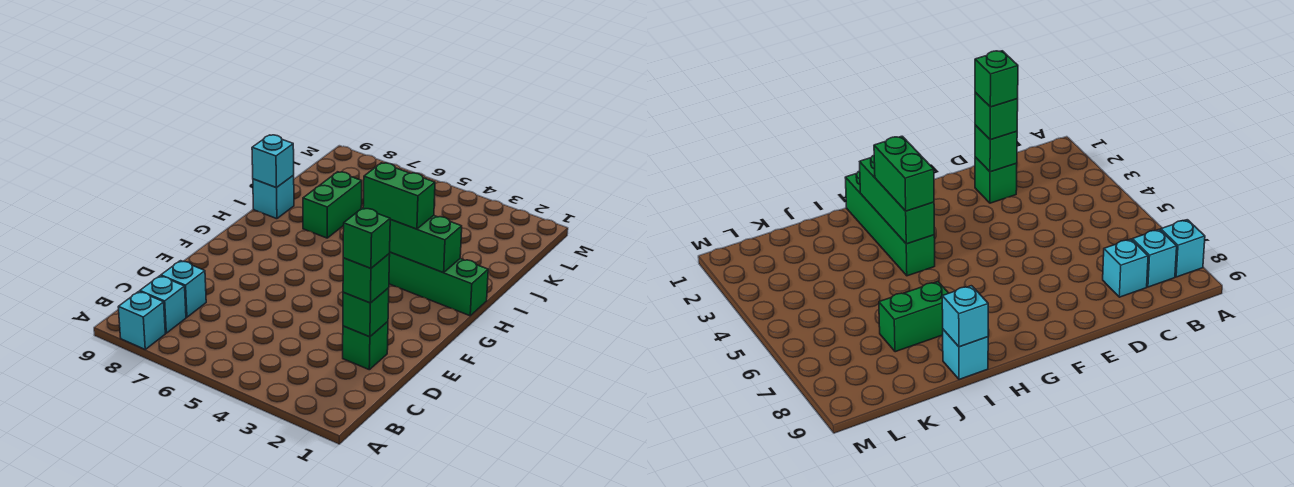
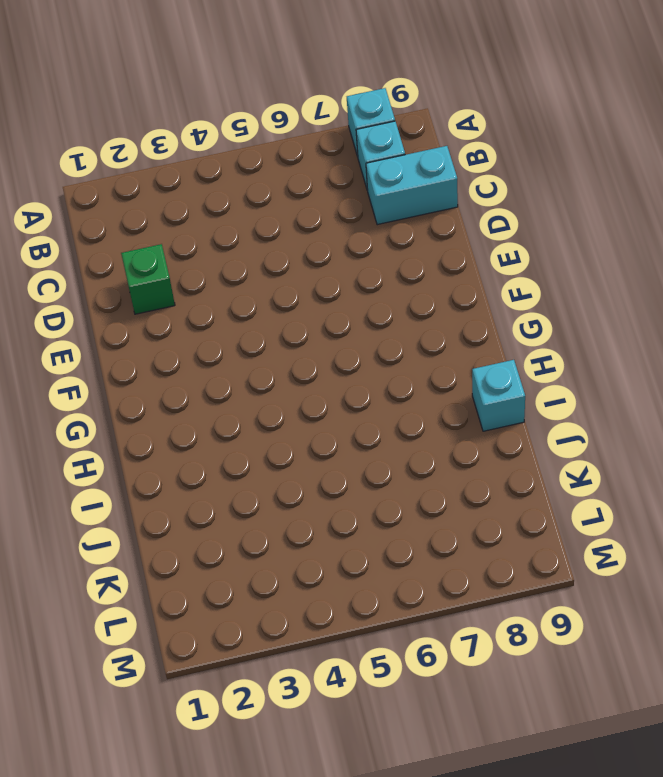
cyan 1x2 brick [366,146,458,225] -> cyan 1x1 brick [161,261,206,317]
none -> green 1x4 brick [389,252,488,316]
none -> green 1x2 brick [303,172,362,238]
none -> green 1x1 brick [343,288,389,337]

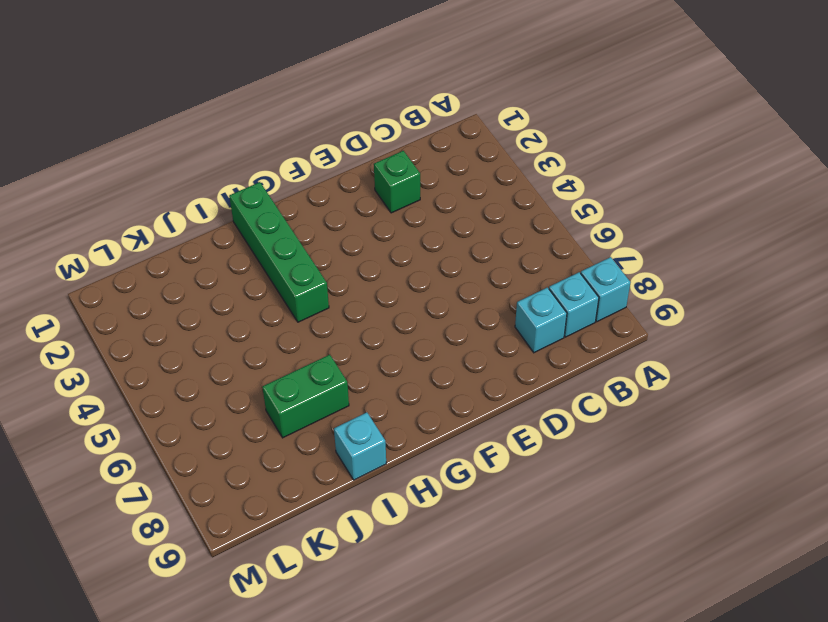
none -> green 1x1 brick [343,288,389,337]
none -> green 1x3 brick [390,216,462,273]
none -> cyan 1x1 brick [252,135,294,188]

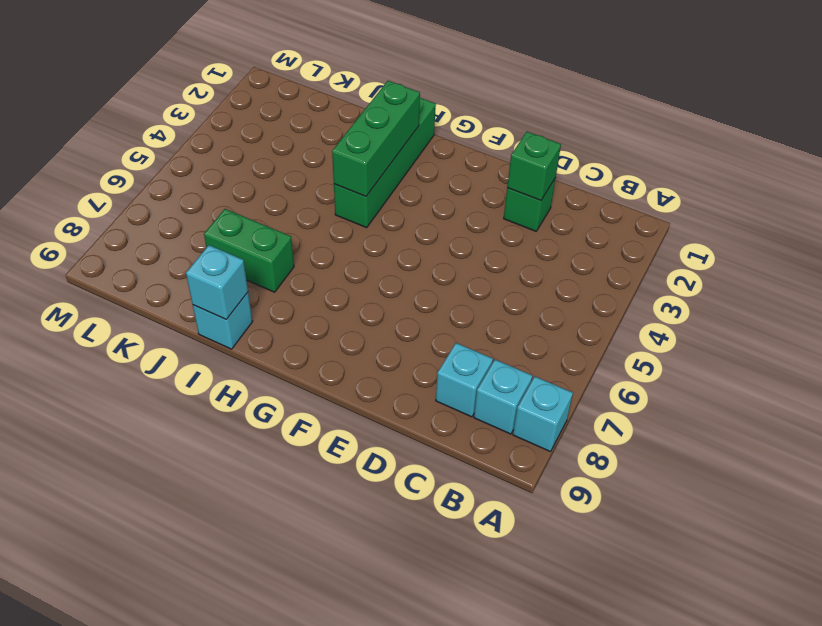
none -> green 1x1 brick [343,254,390,303]
none -> green 1x2 brick [363,163,435,229]
none -> green 1x1 brick [343,208,391,268]

